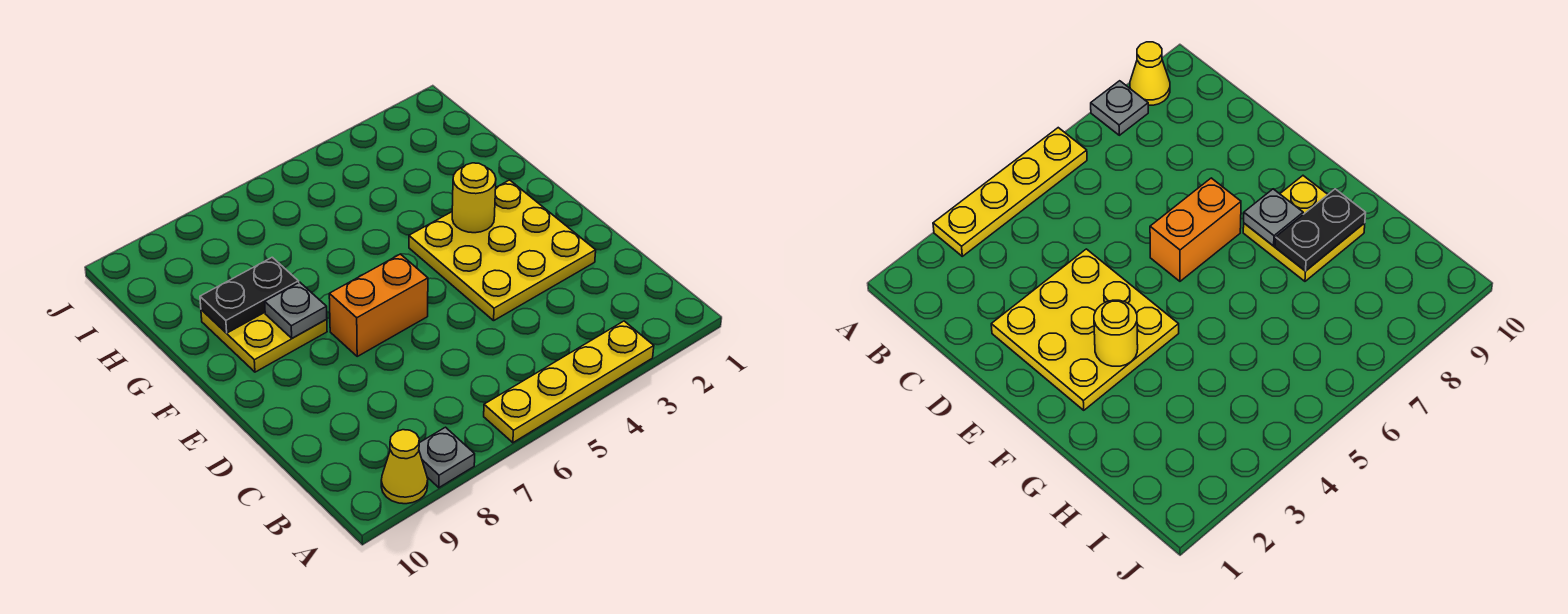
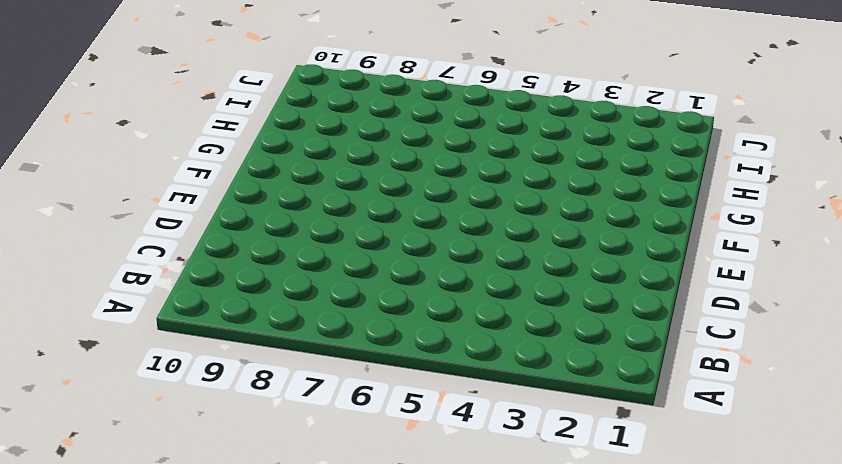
none -> yellow 1x4 plate [484,321,654,443]
none -> grey 1x1 plate [419,427,475,488]

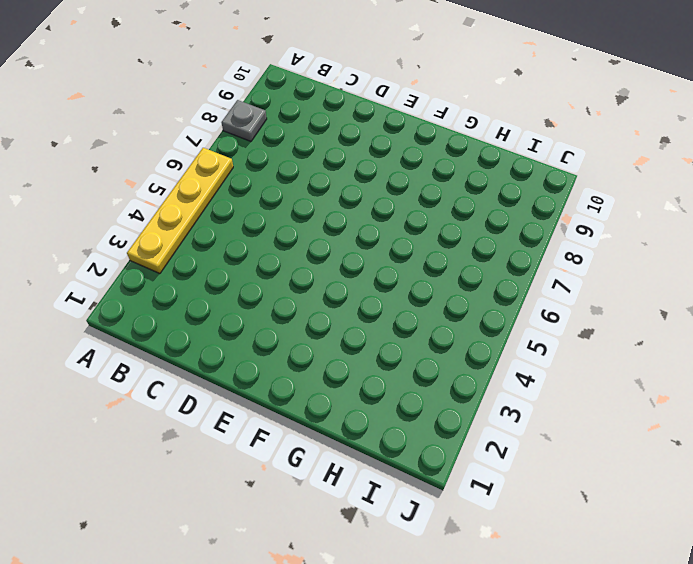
none -> yellow 1x1 cone [381,430,428,504]
none -> yellow 3x3 plate [409,180,596,321]

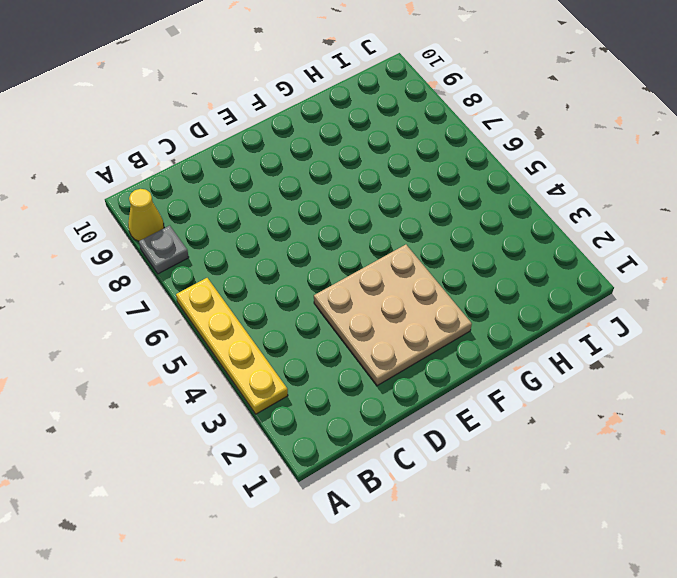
tan 3x3 plate [314,245,472,386] -> yellow 3x3 plate [409,180,596,321]
none -> orange 1x2 brick [329,254,428,356]
none -> yellow 2x2 plate [201,309,327,372]

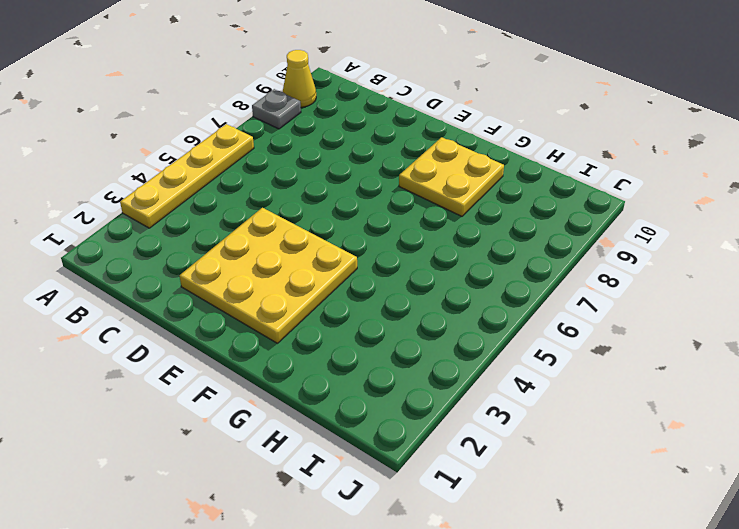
none -> orange 1x2 brick [329,254,428,356]
none -> yellow 1x1 round brick [452,163,496,233]

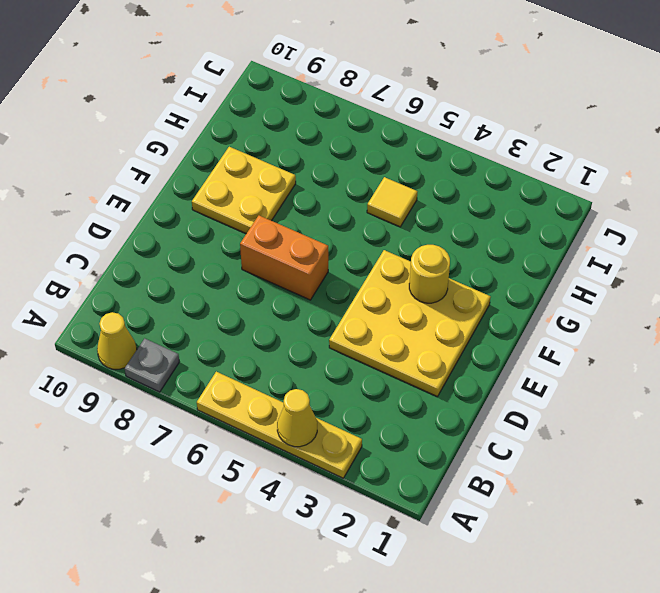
yellow 1x1 cone [277,389,317,447] -> none
yellow 1x1 tile [367,177,417,227] -> none
none -> grey 1x1 plate [265,282,327,338]
none -> black 1x2 plate [200,257,299,333]

